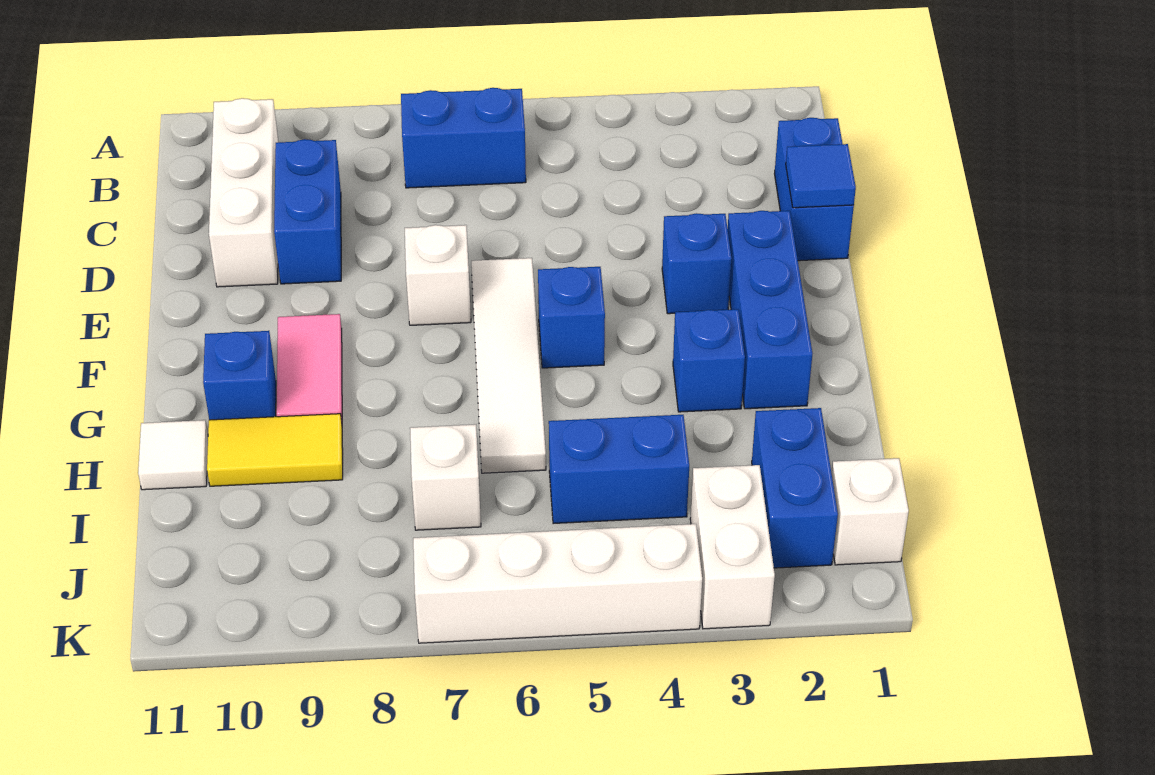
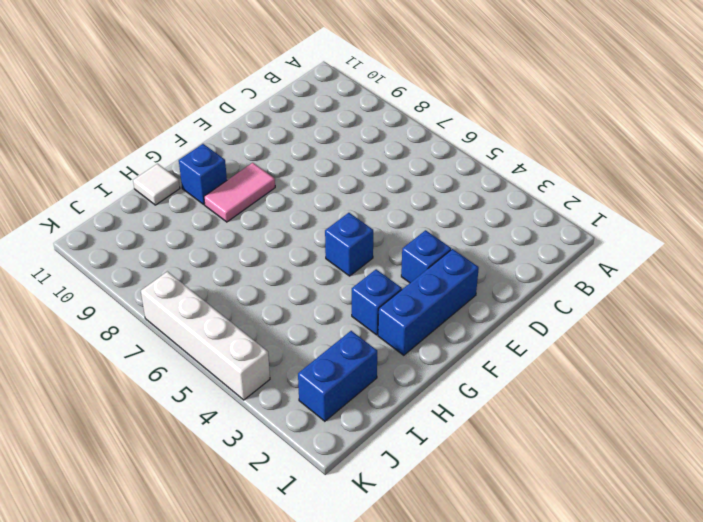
none -> blue 1x2 brick [401,88,526,188]
none -> white 1x3 brick [209,98,278,287]
none -> blue 1x2 brick [775,118,854,261]

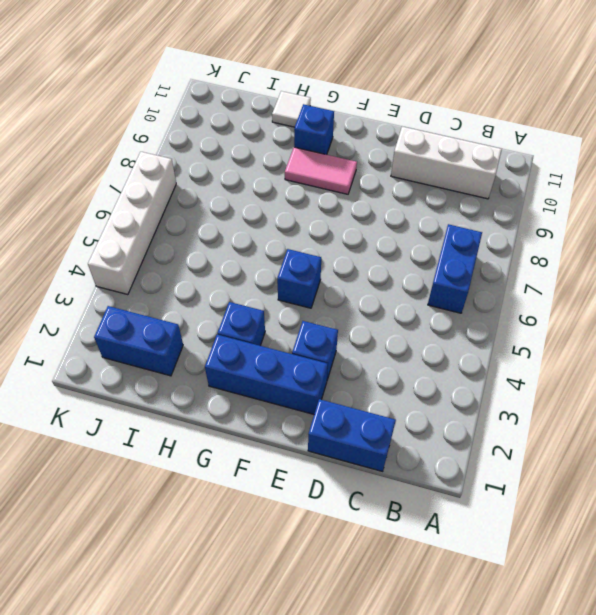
none -> blue 1x2 brick [274,139,341,284]
none -> white 1x4 tile [471,258,546,473]
none -> white 1x1 brick [405,225,471,325]

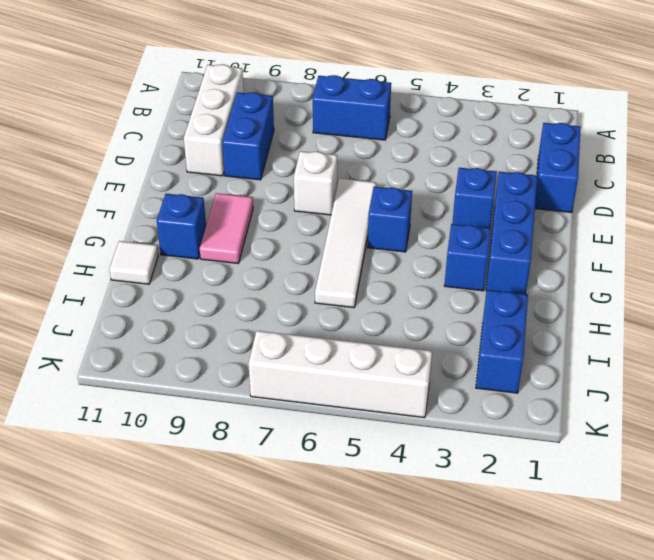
none -> yellow 1x2 tile [207,414,343,486]
none -> blue 1x2 brick [549,415,689,524]
none -> white 1x1 brick [410,424,481,530]

